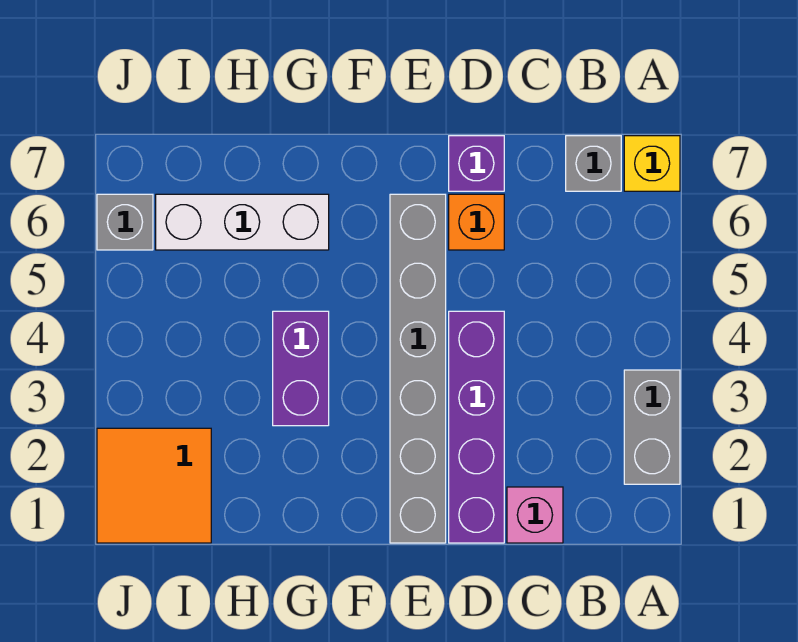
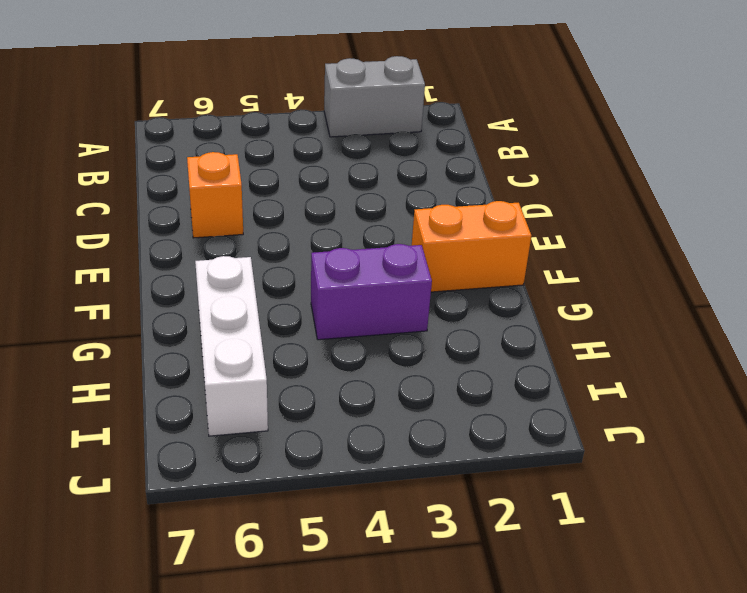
orange 1x2 brick [412,201,532,292] -> none
none -> yellow 1x1 brick [624,136,680,191]
none -> grey 1x1 brick [566,136,621,191]
none -> pink 1x1 brick [507,487,563,543]

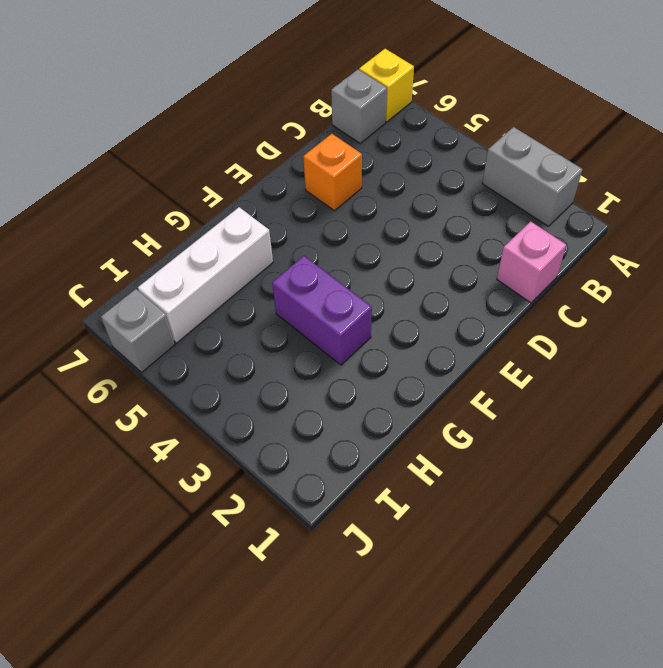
none -> purple 1x4 brick [449,311,504,543]
none -> purple 1x1 brick [449,136,504,191]
none -> grey 1x6 brick [390,194,446,543]

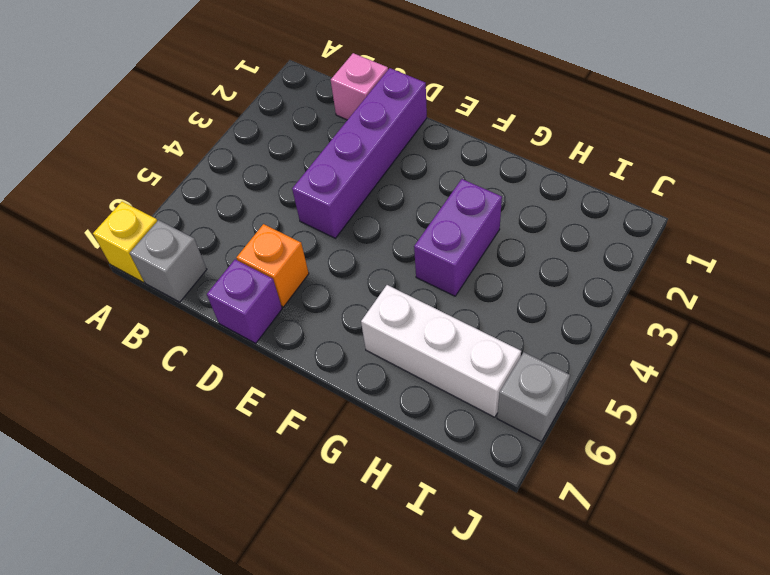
none -> grey 1x2 brick [624,370,680,484]
none -> grey 1x6 brick [390,194,446,543]
none -> orange 2x2 tile [97,428,211,543]

